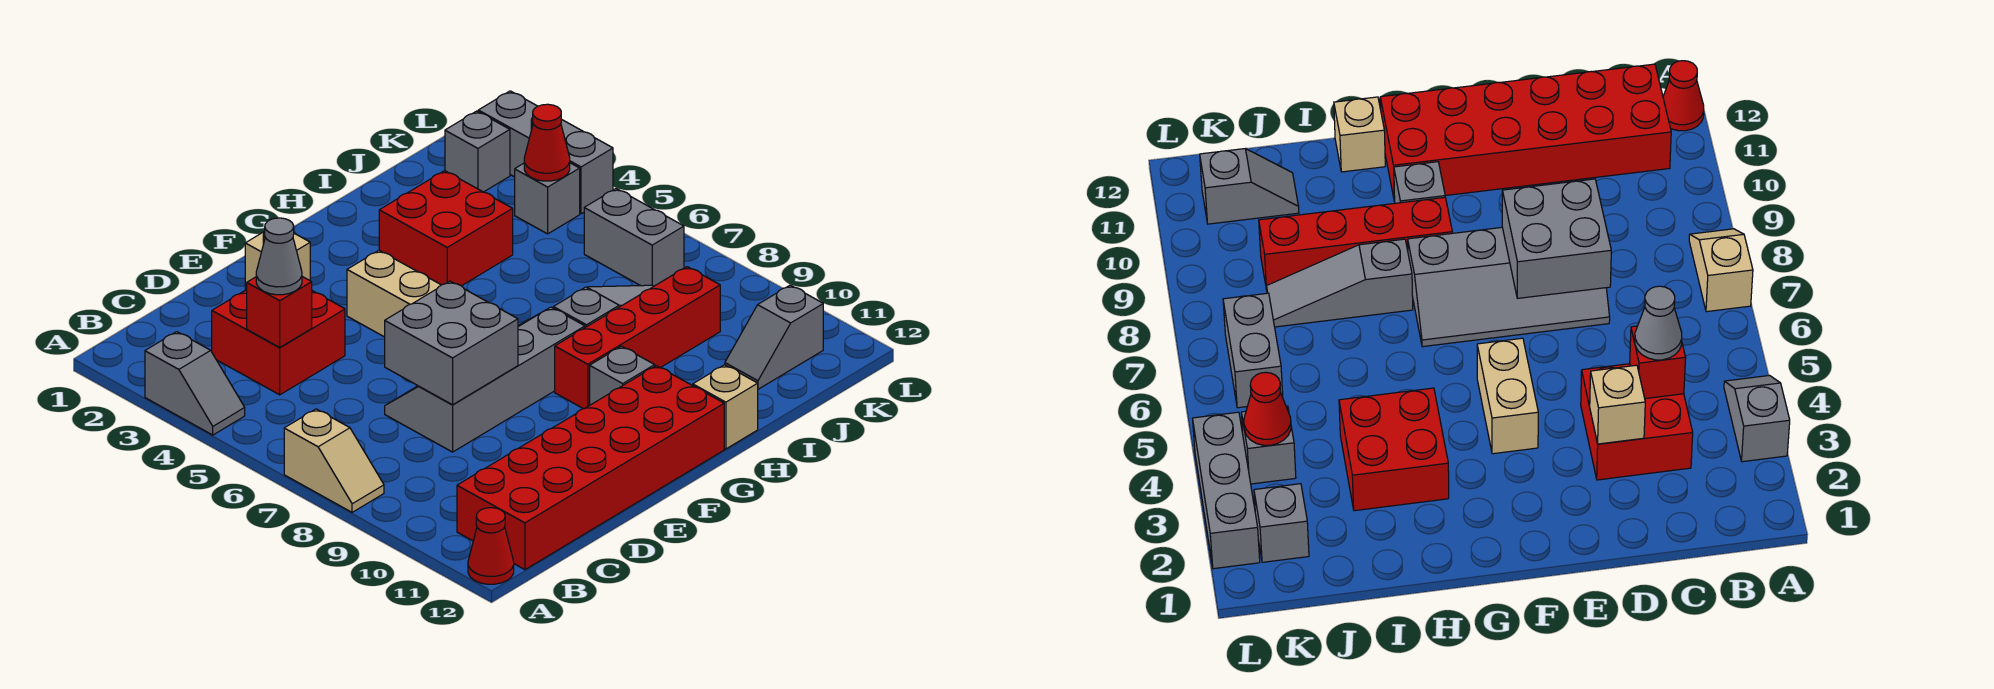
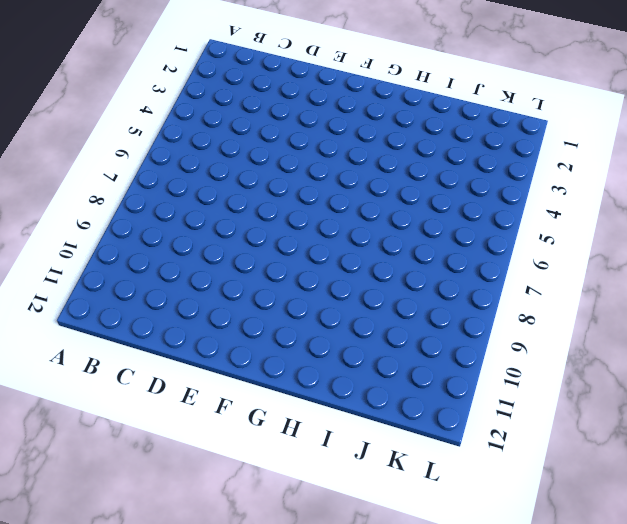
none -> grey 1x2 slope [145,332,245,435]
none -> tan 1x2 slope [284,409,384,512]
none -> red 1x1 cone [468,508,514,584]

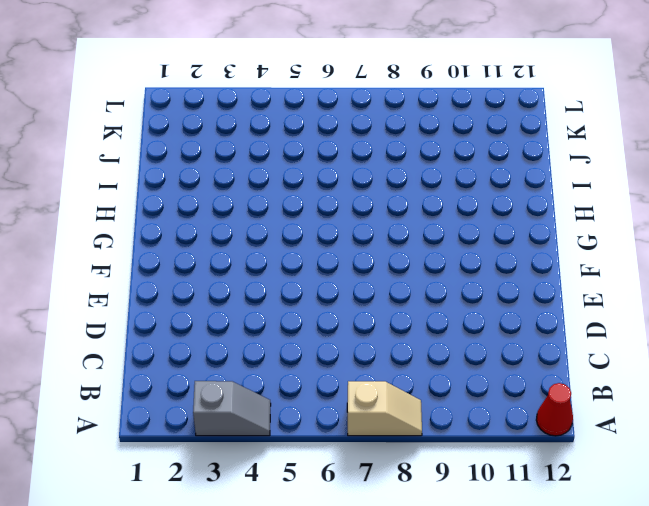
none -> red 2x6 brick [457,366,724,570]
none -> red 2x2 brick [212,290,345,395]
none -> grey 2x4 slope [385,307,585,452]

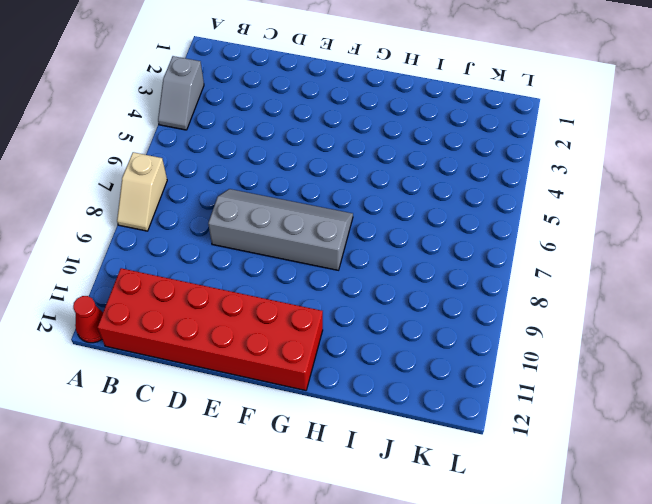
none -> red 2x2 brick [212,290,345,395]
none -> tan 1x2 brick [347,251,441,337]
none -> red 1x4 brick [555,267,720,409]

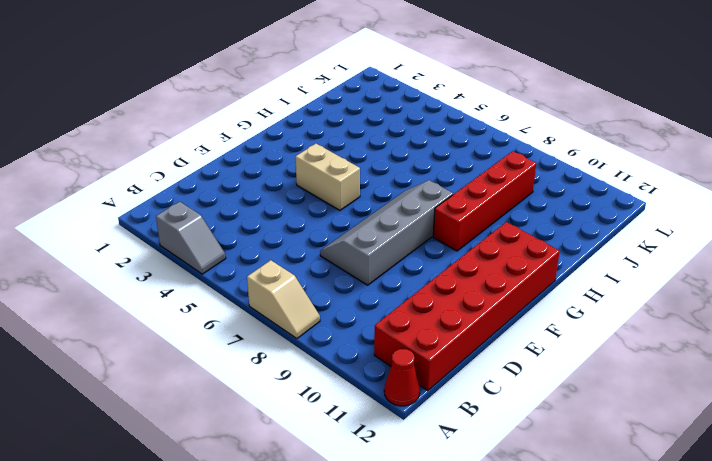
none -> red 2x2 brick [212,290,345,395]
none -> grey 1x1 brick [590,346,655,405]
none -> red 2x2 brick [379,171,513,286]

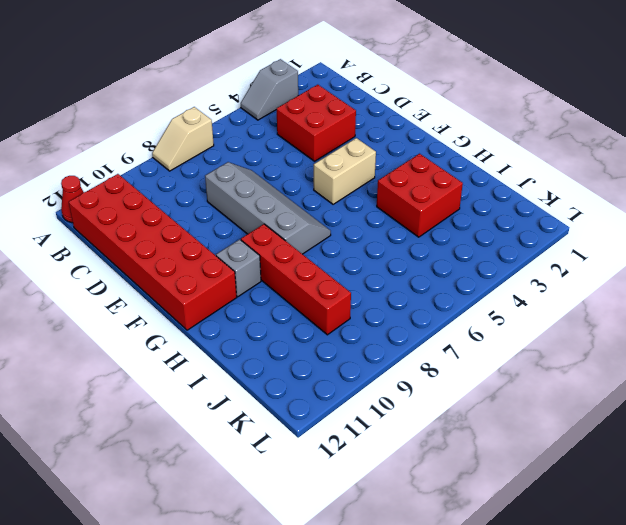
none -> grey 1x3 slope [553,285,654,327]
none -> tan 1x1 brick [693,365,758,449]
none -> grey 1x2 slope [725,285,823,389]

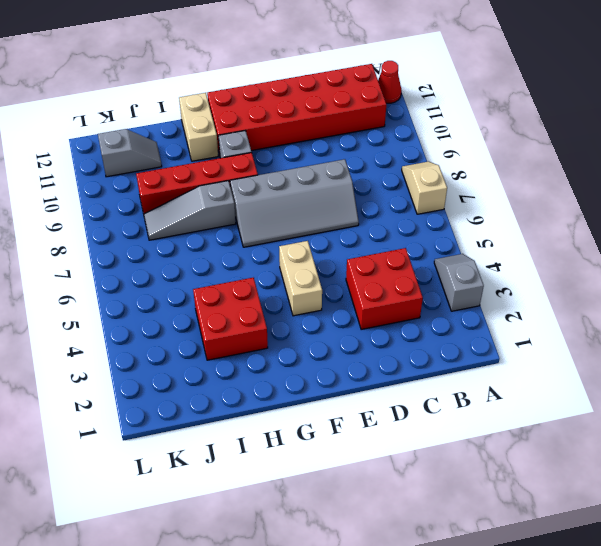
tan 1x2 brick [179,93,218,161] -> tan 1x1 brick [693,365,758,449]
none -> grey 1x1 brick [445,111,510,192]
none -> grey 1x1 brick [515,163,580,234]
none -> grey 1x2 brick [584,189,684,286]

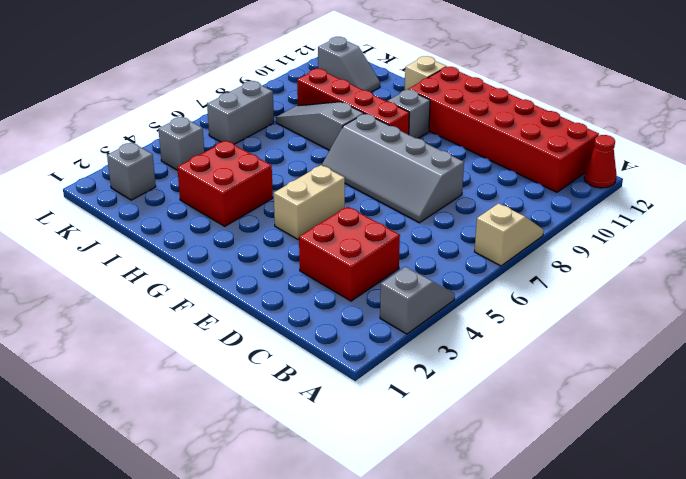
none -> grey 1x3 brick [478,91,613,214]
none -> red 1x1 brick [247,277,312,348]
none -> tan 1x1 brick [245,231,310,290]

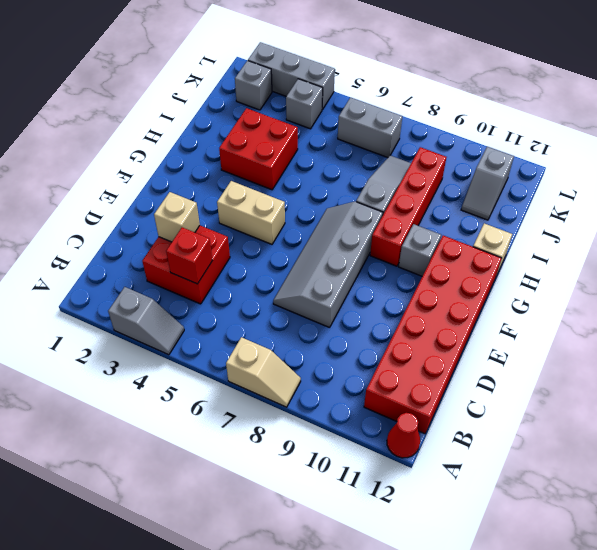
none -> grey 2x2 brick [385,281,518,405]
none -> red 1x1 cone [524,104,570,181]
none -> grey 1x1 cone [256,218,302,295]

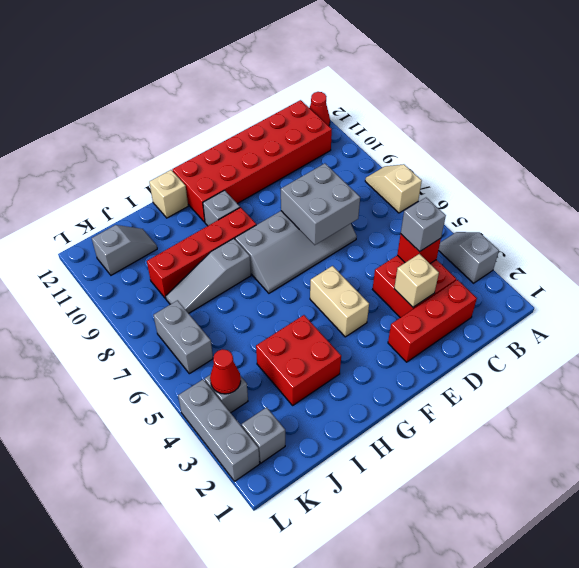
red 1x3 brick [388,280,477,362] -> none
grey 1x1 brick [401,198,446,252] -> grey 1x1 cone [256,218,302,295]

